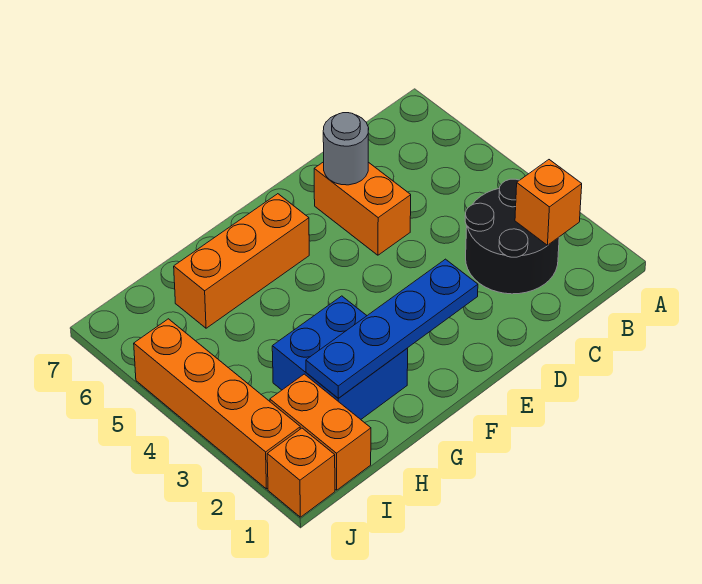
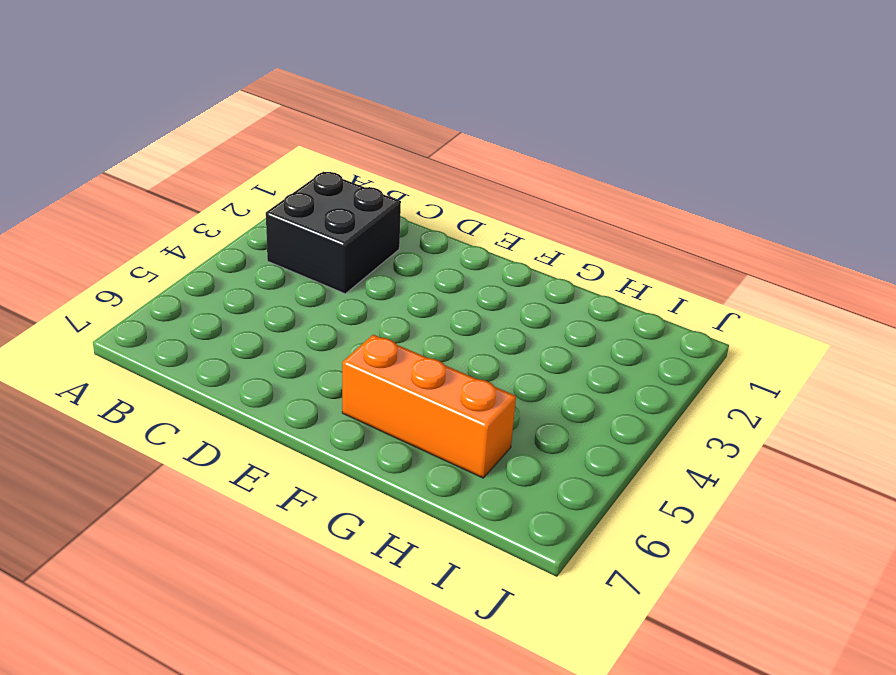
black 2x2 brick [266,172,401,294] -> black 2x2 round brick [465,179,559,294]
none -> orange 1x2 brick [314,162,411,255]
none -> blue 2x2 brick [272,296,408,419]

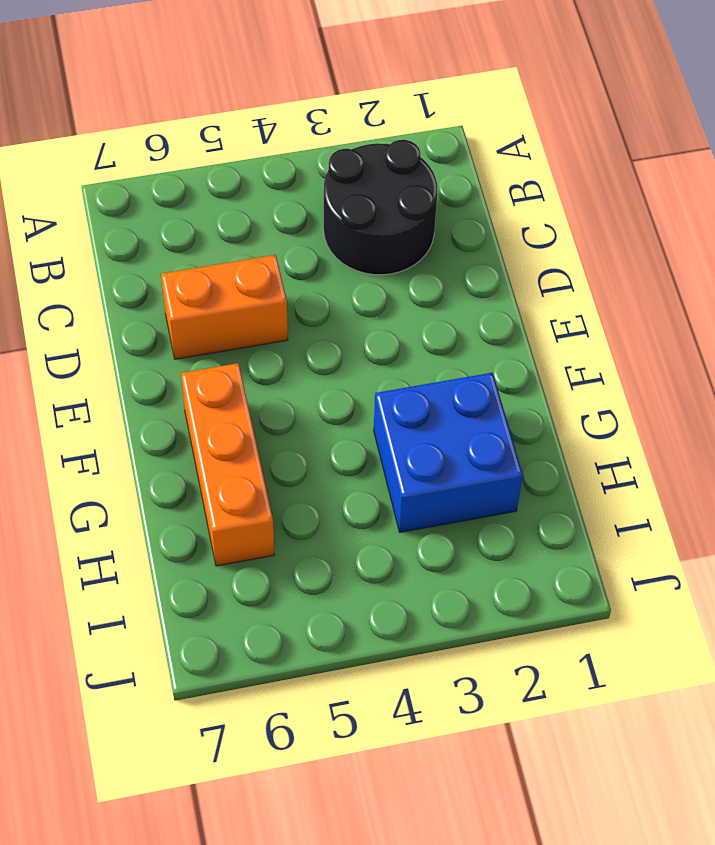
none -> orange 1x2 brick [270,374,371,490]
none -> orange 1x1 brick [267,428,335,517]

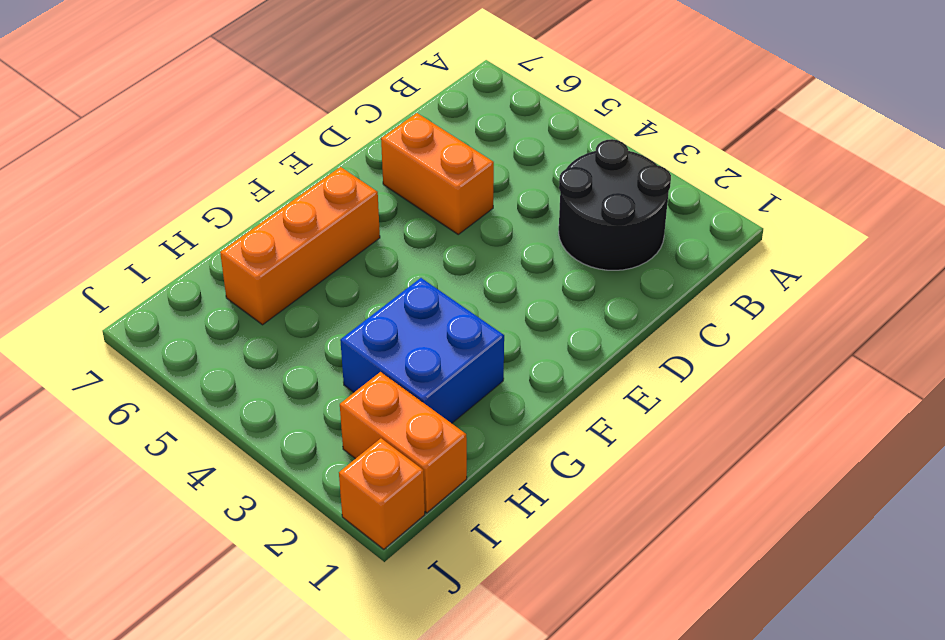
none -> orange 1x4 brick [134,319,300,489]
none -> orange 1x1 brick [515,160,582,246]

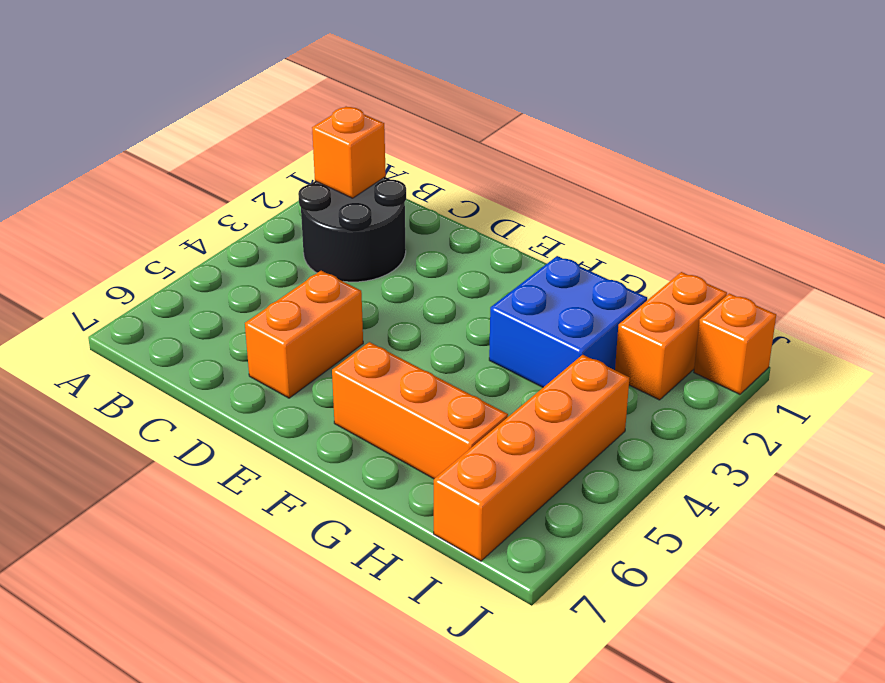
orange 1x4 brick [434,355,629,561] -> orange 1x4 brick moved to [134,319,300,489]
none -> grey 1x1 round brick [323,113,369,185]
none -> blue 1x4 plate [306,259,478,398]

